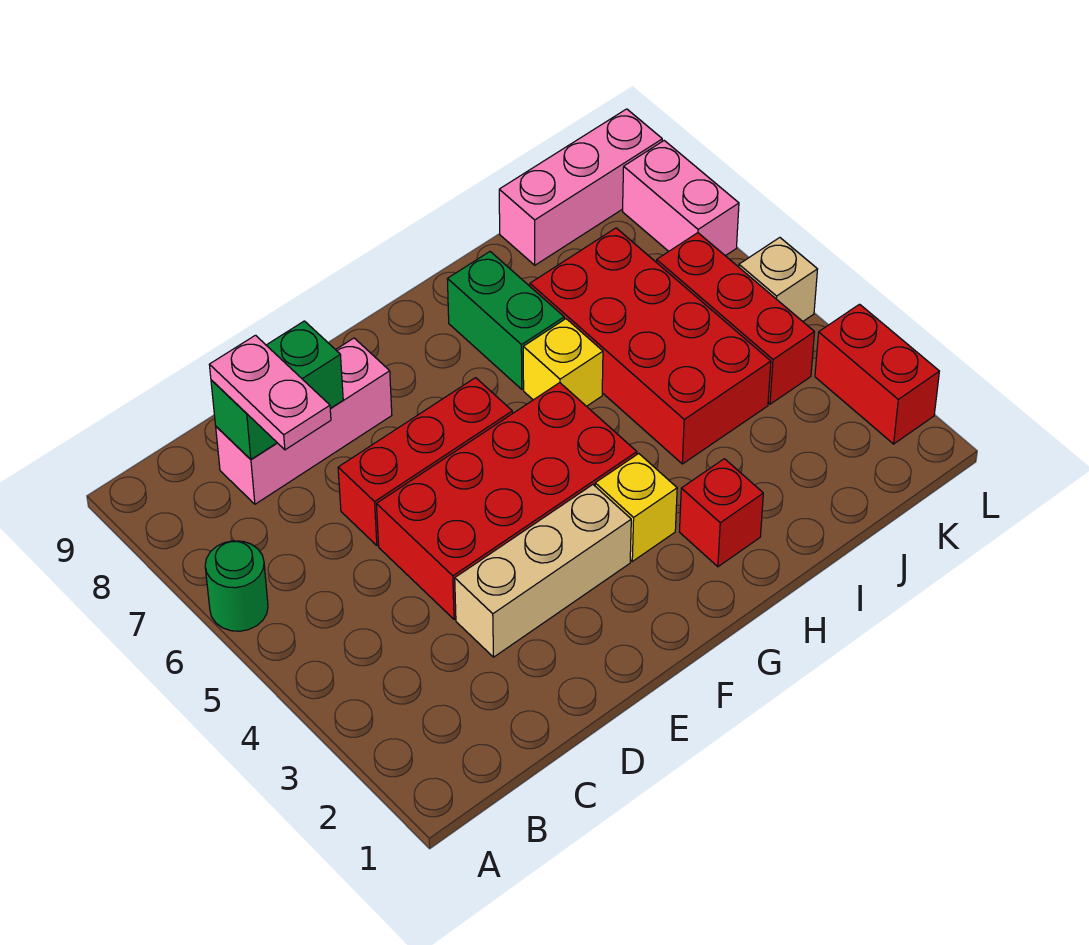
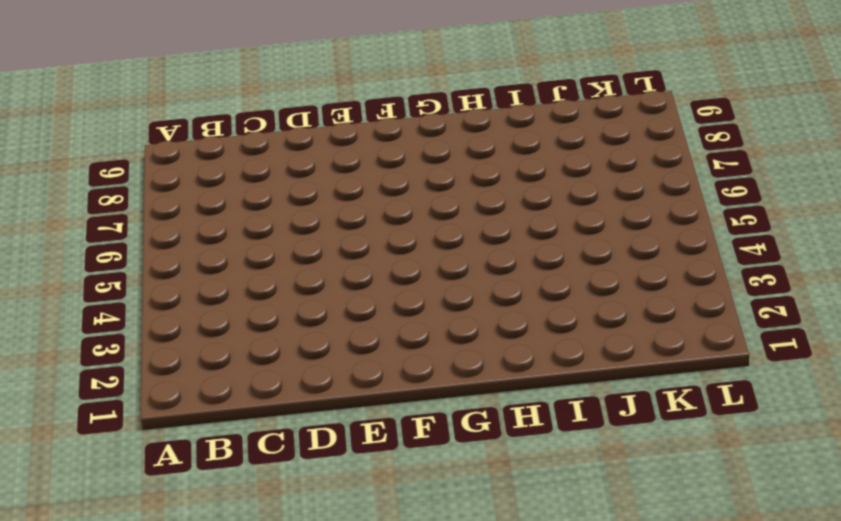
none -> green 1x1 round brick [205,541,268,631]
none -> pink 1x3 brick [216,338,392,504]
none -> tan 1x3 brick [455,485,631,657]

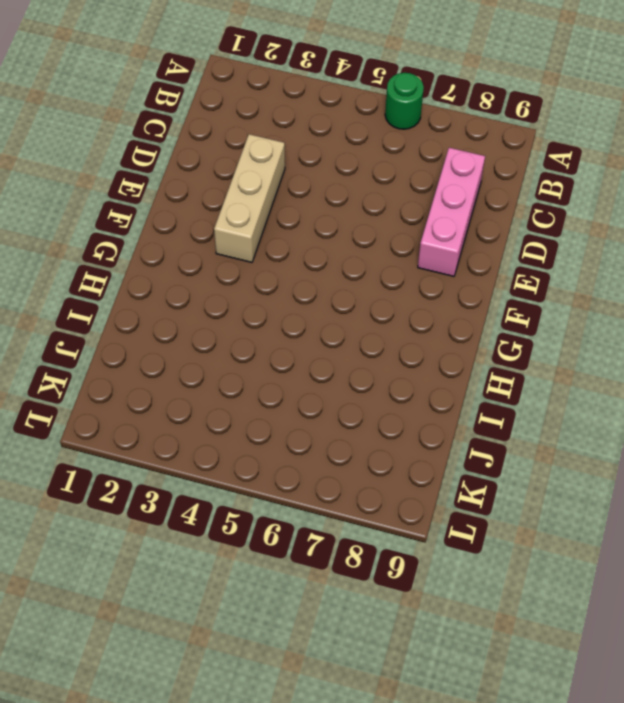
none -> red 2x4 brick [376,383,637,619]
none -> red 1x3 brick [338,378,512,545]
none -> yellow 1x1 brick [595,454,677,561]

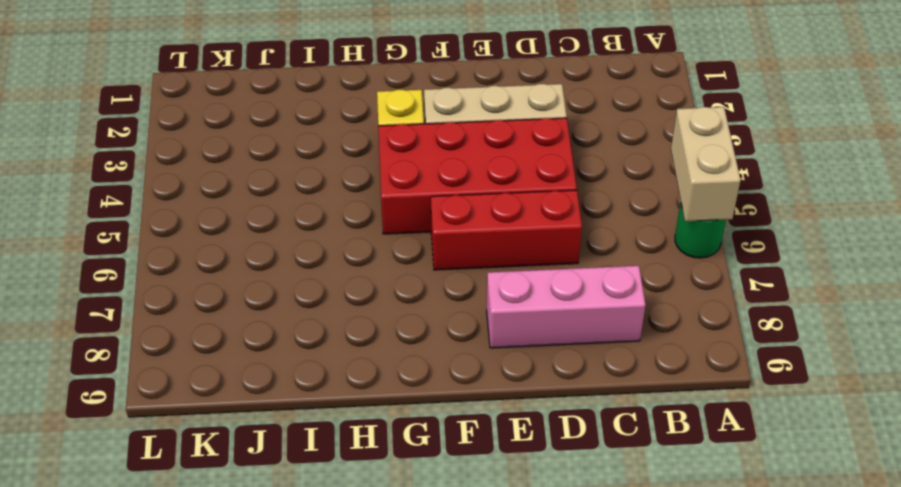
tan 1x2 brick [671,107,741,221] -> none
none -> red 1x1 brick [680,459,763,567]
none -> yellow 1x1 brick [523,319,603,406]
none -> green 1x2 brick [447,252,564,389]

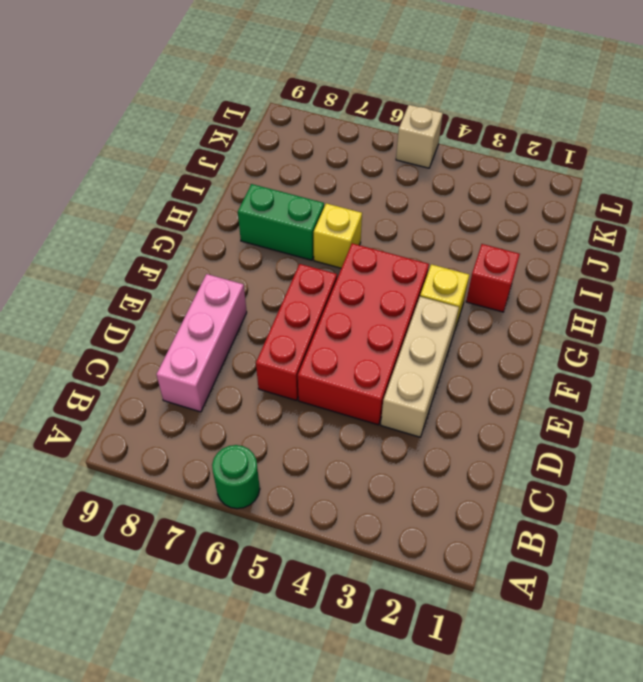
none -> red 2x4 brick [530,228,771,464]
none -> pink 1x3 brick [499,109,662,265]
none -> red 1x3 brick [656,233,814,404]

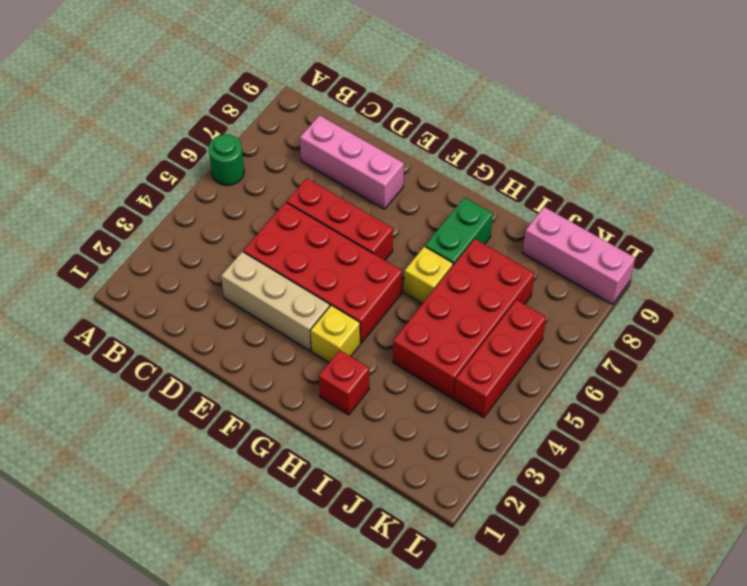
none -> red 1x2 brick [815,304,939,444]
none -> tan 1x1 brick [739,238,818,321]
none -> pink 1x2 brick [623,141,739,256]

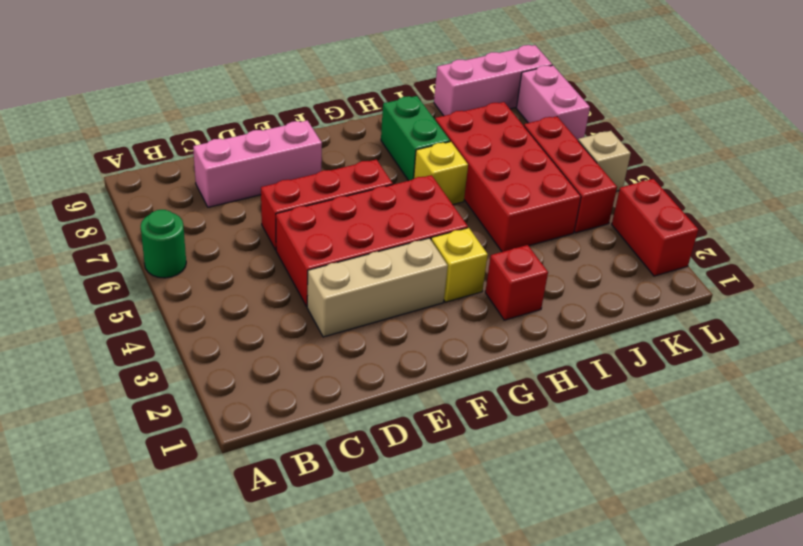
none -> green 1x2 brick [211,321,343,459]
none -> pink 1x2 plate [209,335,331,450]

